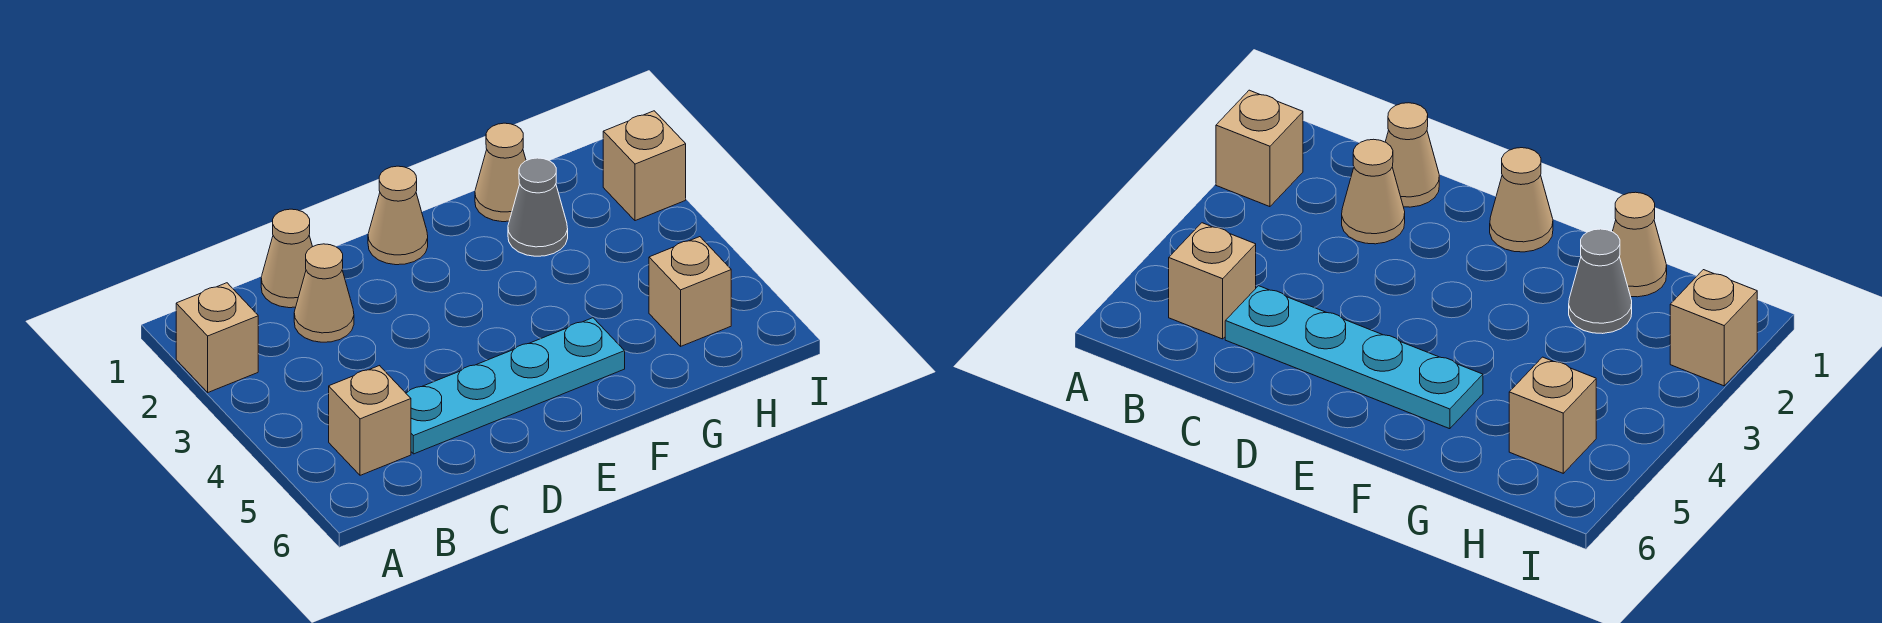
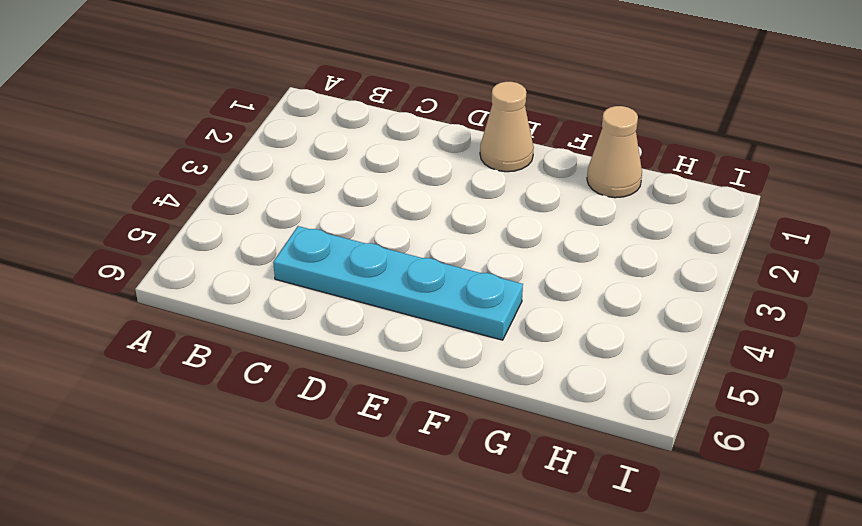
none -> tan 1x1 brick [176,283,258,392]
none -> tan 1x1 brick [329,366,411,475]

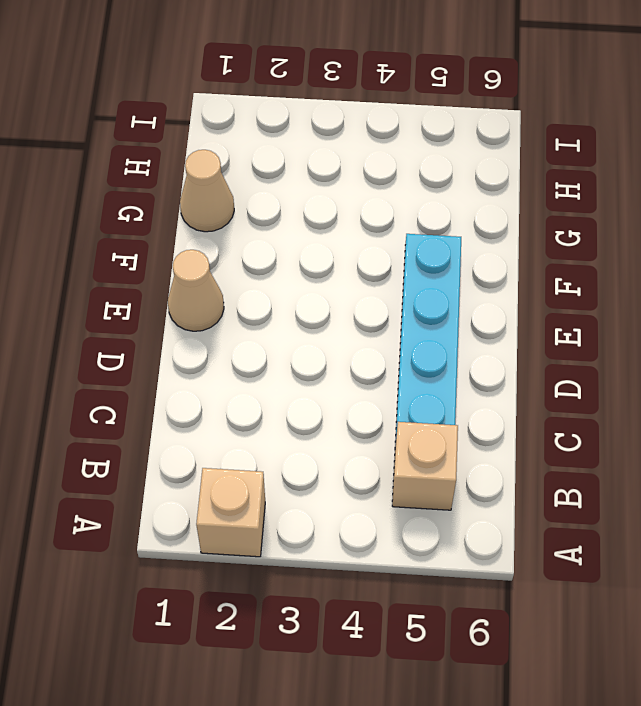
none -> tan 1x1 cone [261,209,312,308]
none -> tan 1x1 cone [294,244,354,342]

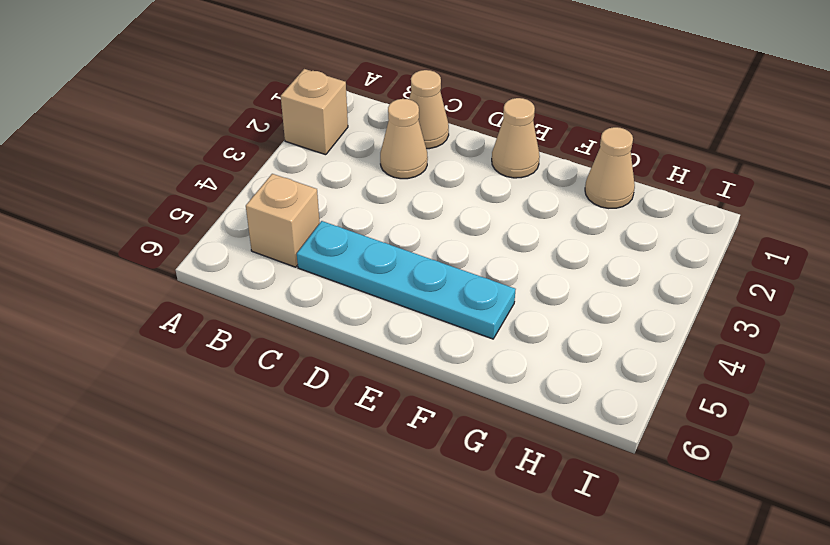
none -> grey 1x1 cone [508,158,568,256]
none -> tan 1x1 brick [649,237,731,346]

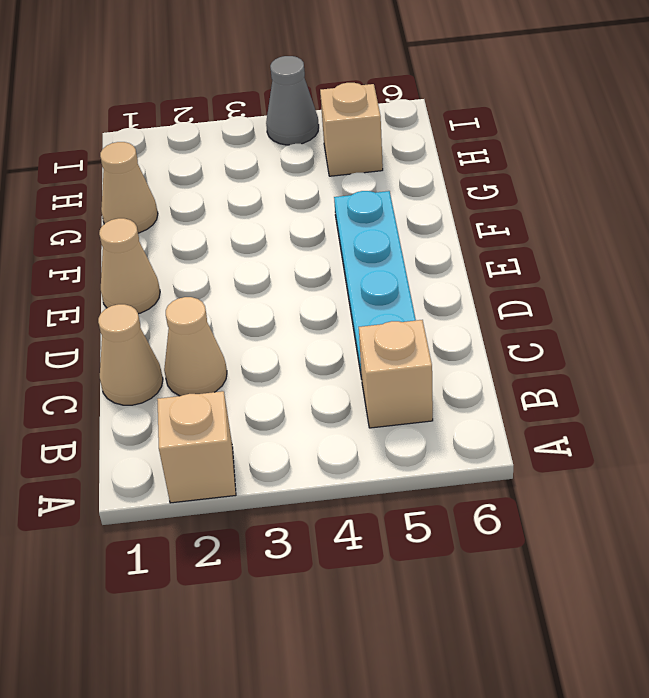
grey 1x1 cone [266,56,319,145] -> grey 1x1 cone moved to [508,158,568,256]
none -> tan 1x1 brick [603,111,686,221]

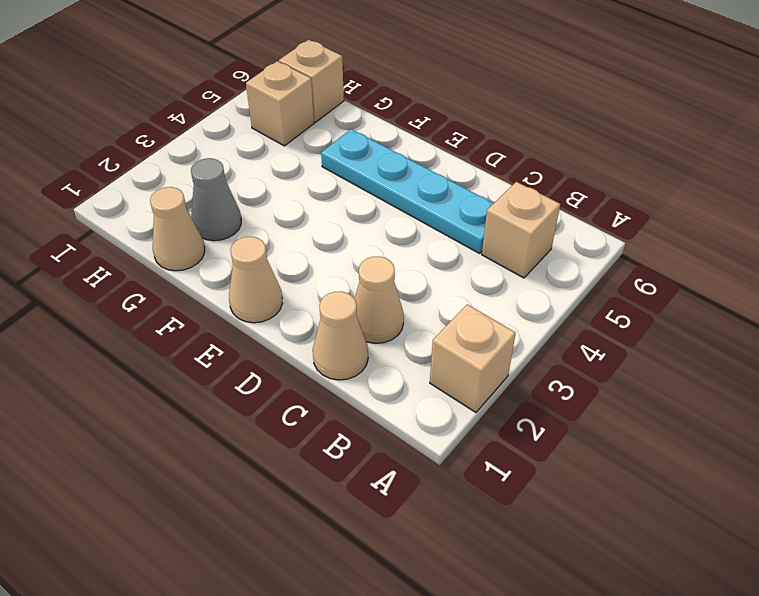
tan 1x1 brick [279,40,344,122] -> tan 1x1 brick moved to [603,111,686,221]

